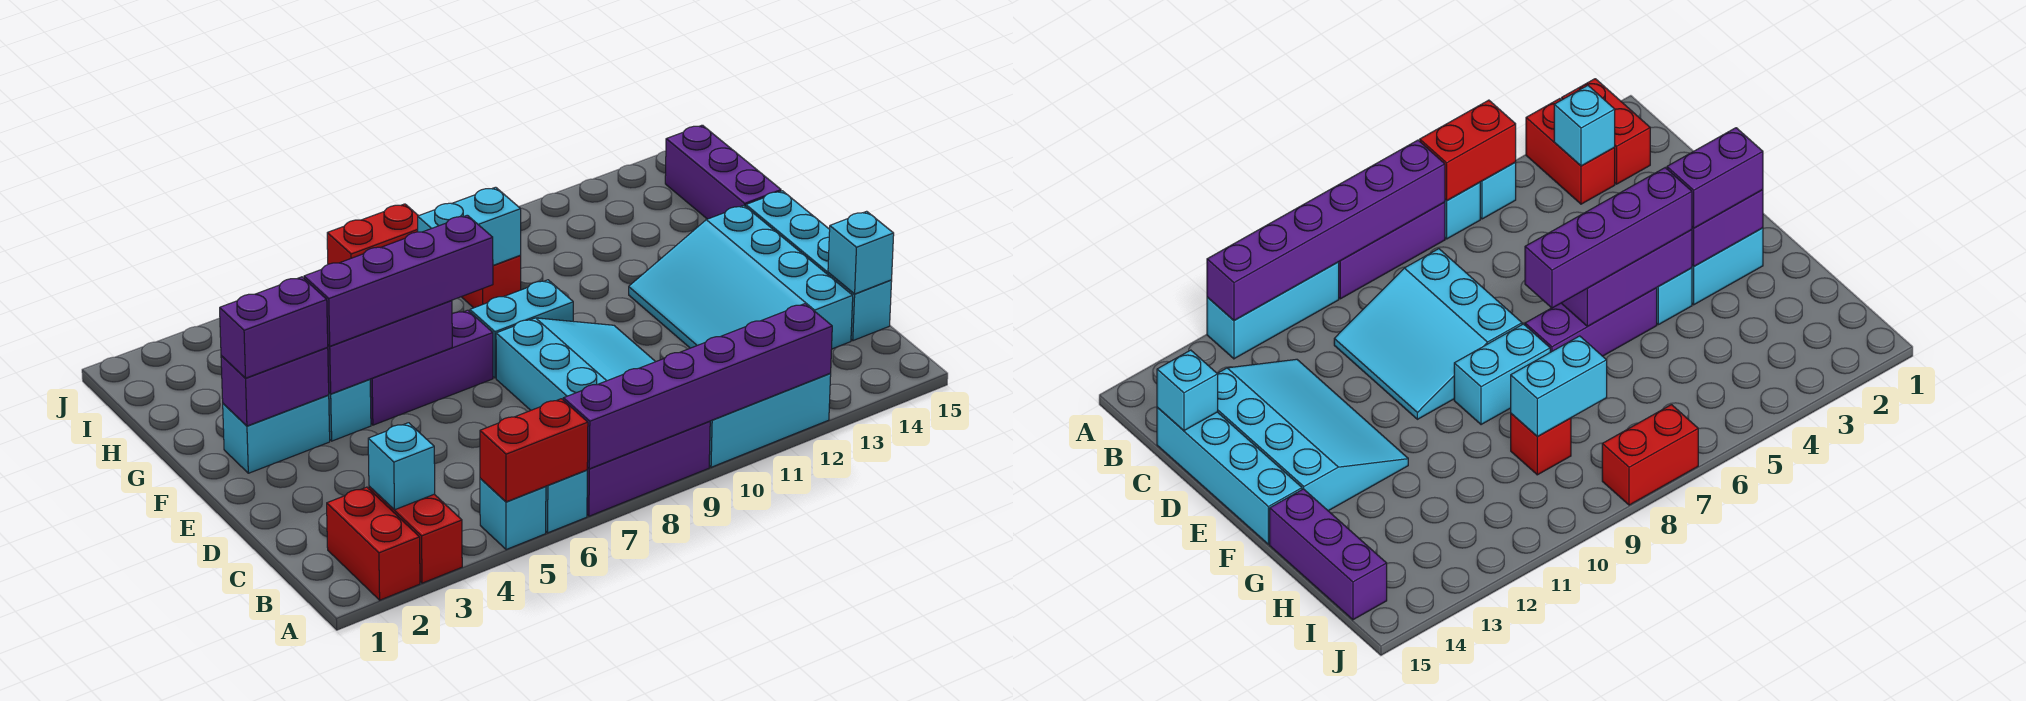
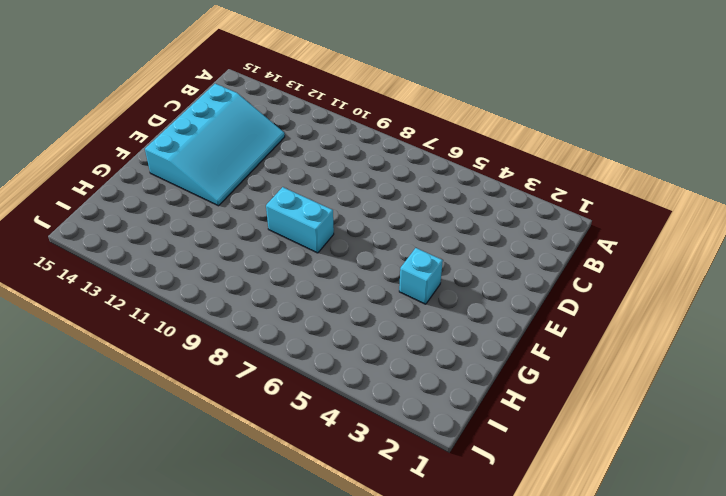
none -> red 1x2 brick [327,487,420,600]
none -> red 1x2 brick [369,487,462,583]
none -> cyan 1x1 brick [480,478,546,550]

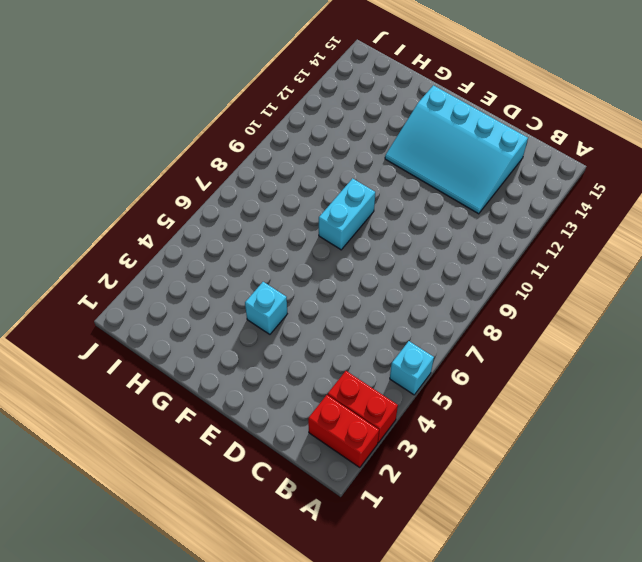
none -> cyan 1x1 brick [546,470,587,533]
none -> purple 1x3 brick [587,421,710,516]
none -> cyan 1x3 brick [709,374,831,467]

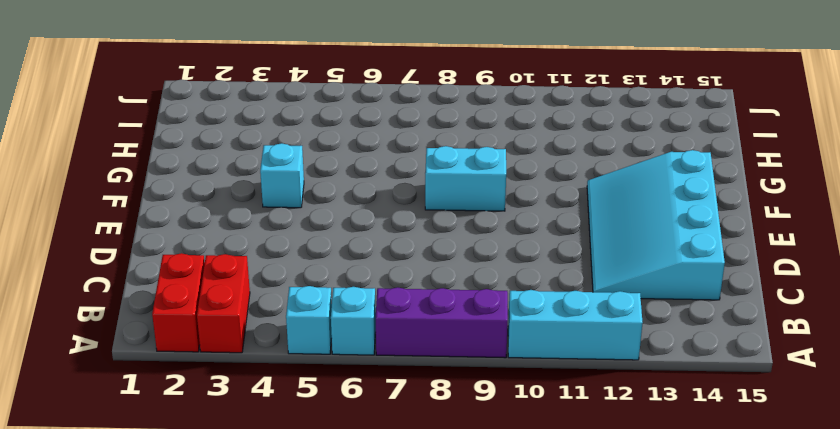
none -> cyan 3x3 slope [496,318,656,410]
none -> cyan 1x4 brick [746,191,892,341]
none -> cyan 1x2 brick [223,395,330,473]

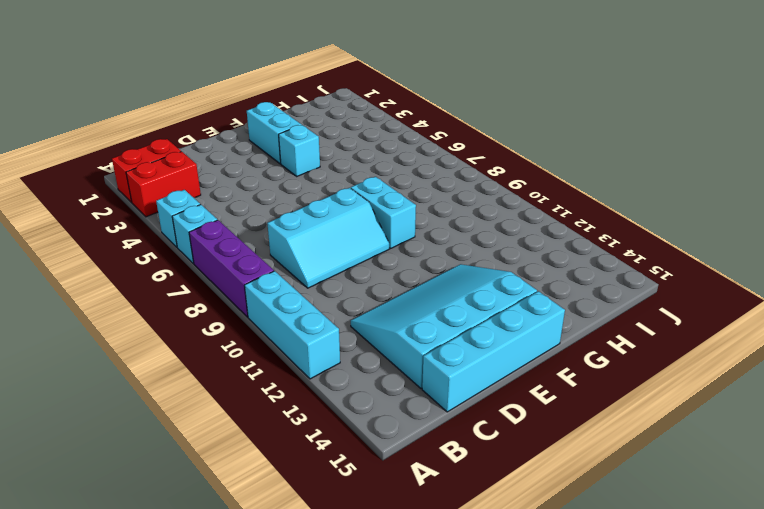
cyan 2x3 slope [267,188,389,288] -> cyan 3x3 slope [496,318,656,410]
none -> purple 1x3 brick [370,310,493,425]
none -> purple 1x3 brick [665,125,781,219]
none -> red 1x1 brick [462,256,521,308]

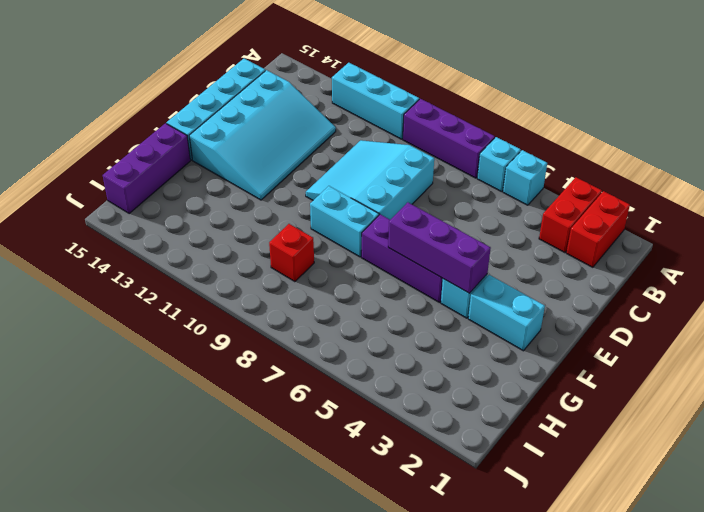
none -> red 1x2 brick [327,204,418,264]
none -> red 1x2 brick [480,399,588,502]
none -> purple 1x6 brick [563,304,832,469]

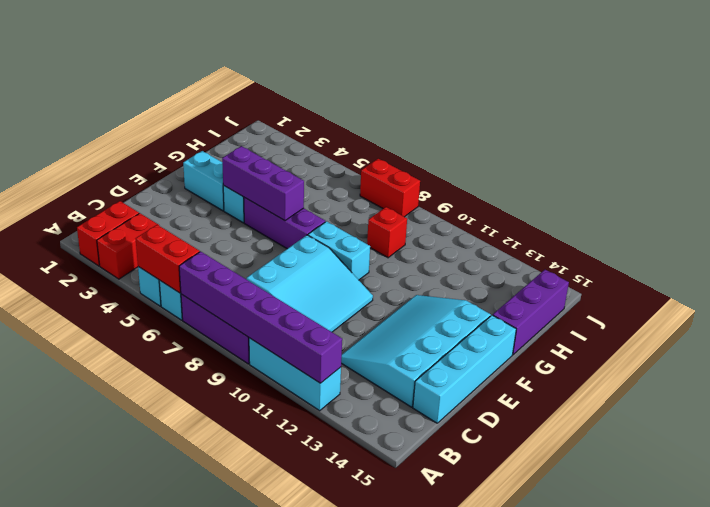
none -> cyan 1x1 brick [368,423,435,510]
none -> cyan 1x1 brick [828,211,894,294]
none -> purple 1x2 brick [221,347,329,426]

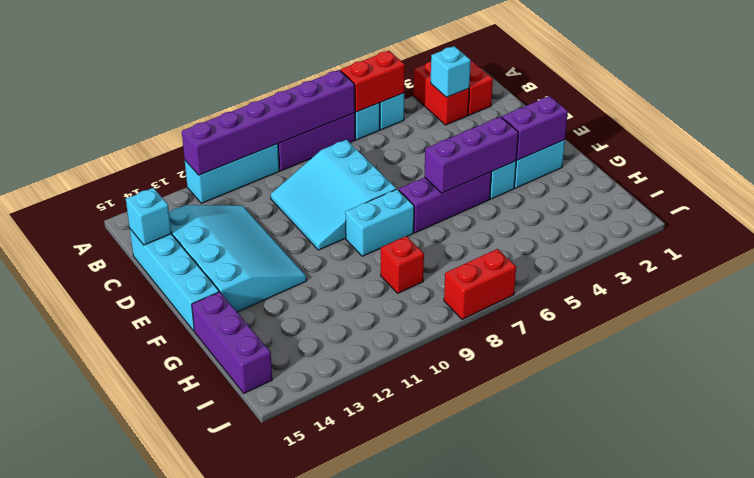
none -> cyan 1x2 brick [418,187,521,265]
none -> purple 1x2 brick [220,277,328,378]
none -> purple 1x4 brick [304,215,493,346]

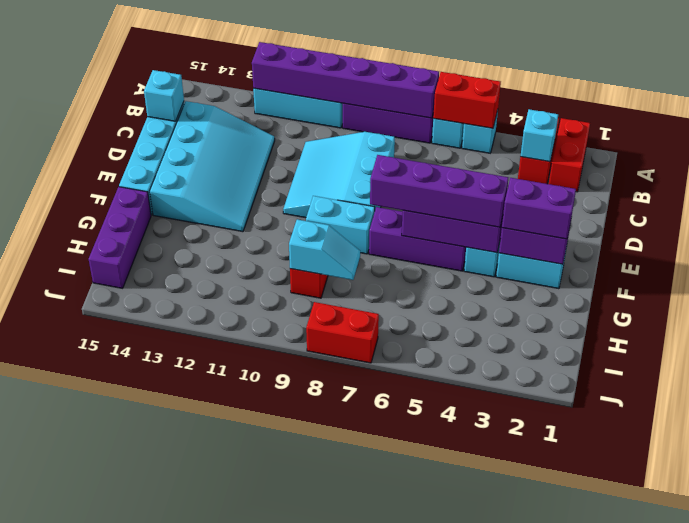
cyan 1x2 slope [289,219,360,280] -> cyan 1x2 brick [418,187,521,265]

